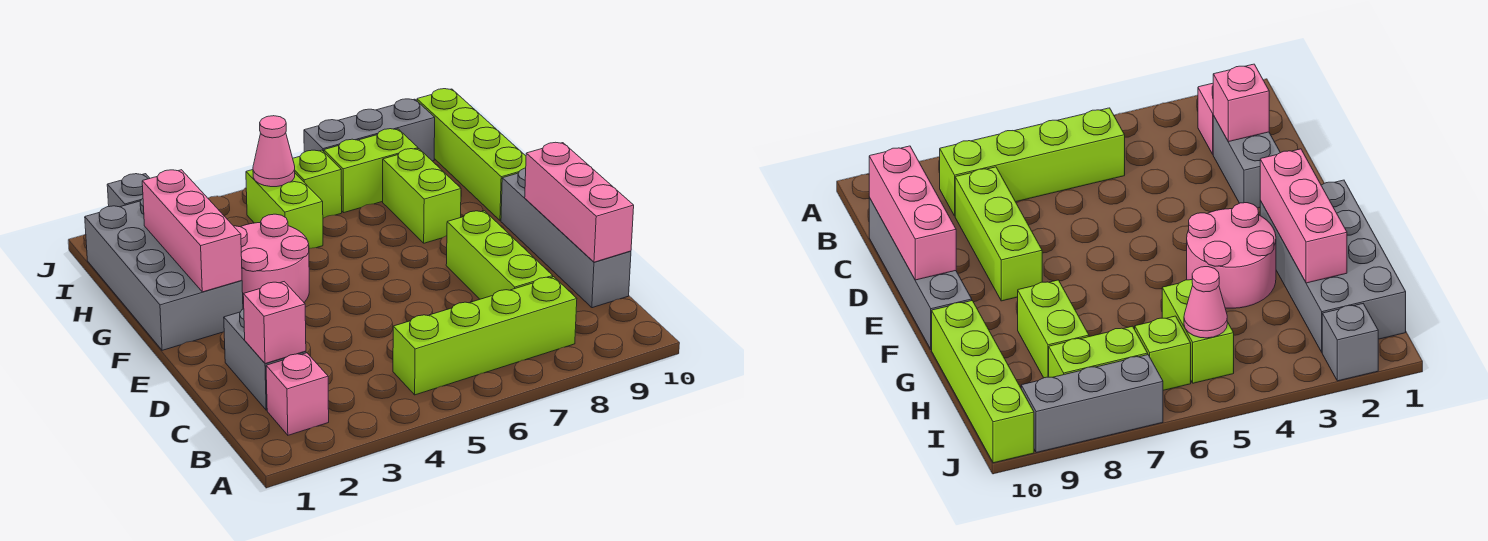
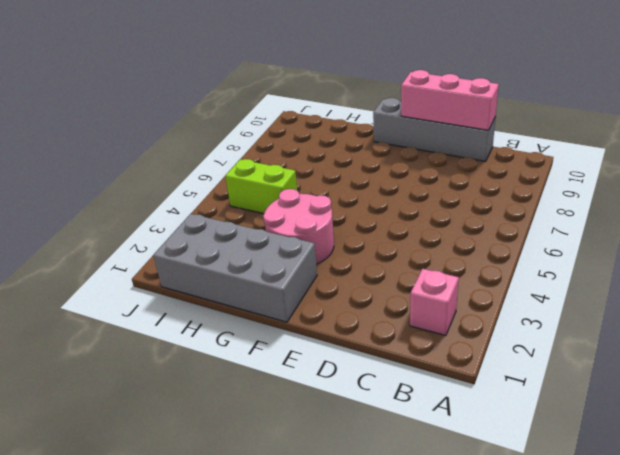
none -> lime 1x4 brick [393,277,577,395]
none -> grey 1x2 brick [224,309,306,410]
none -> lime 1x3 brick [446,211,553,299]

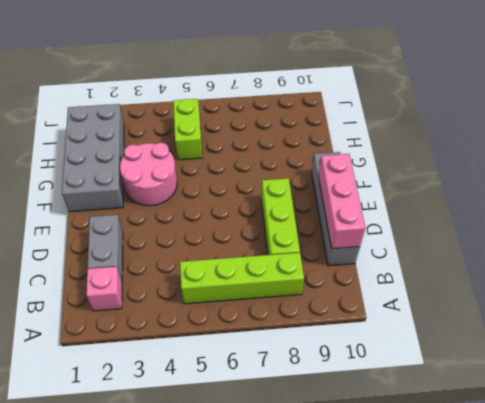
none -> lime 1x2 brick [383,149,461,243]
none -> lime 1x4 brick [417,89,526,221]
none -> lime 1x1 brick [293,150,342,218]

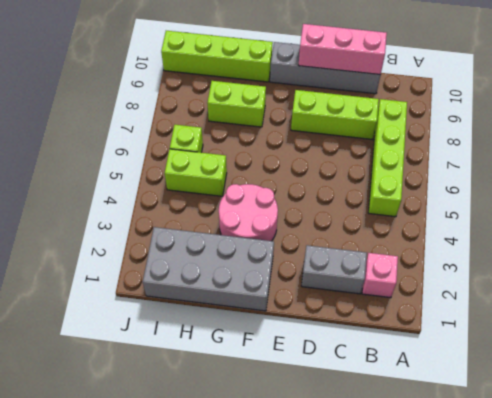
none -> lime 1x2 brick [324,129,418,213]
none -> grey 1x1 brick [107,174,150,207]
none -> grey 1x3 brick [304,99,435,161]

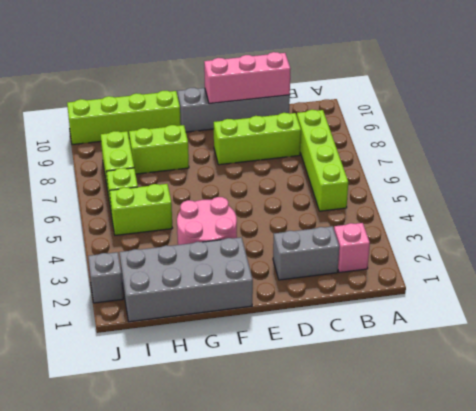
none -> grey 1x3 brick [304,99,435,161]
none -> pink 1x1 brick [243,282,306,364]
none -> pink 1x3 brick [142,170,242,292]

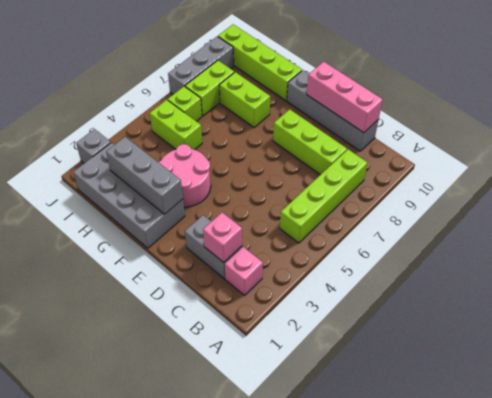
grey 1x3 brick [106,137,183,214] -> pink 1x3 brick [142,170,242,292]
none -> pink 1x1 cone [253,116,295,187]

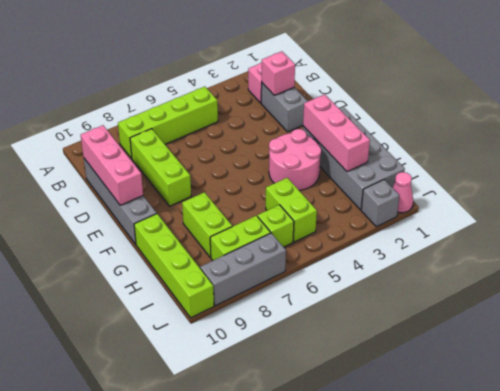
pink 1x1 cone [393,172,413,213] -> pink 1x1 cone moved to [253,116,295,187]

